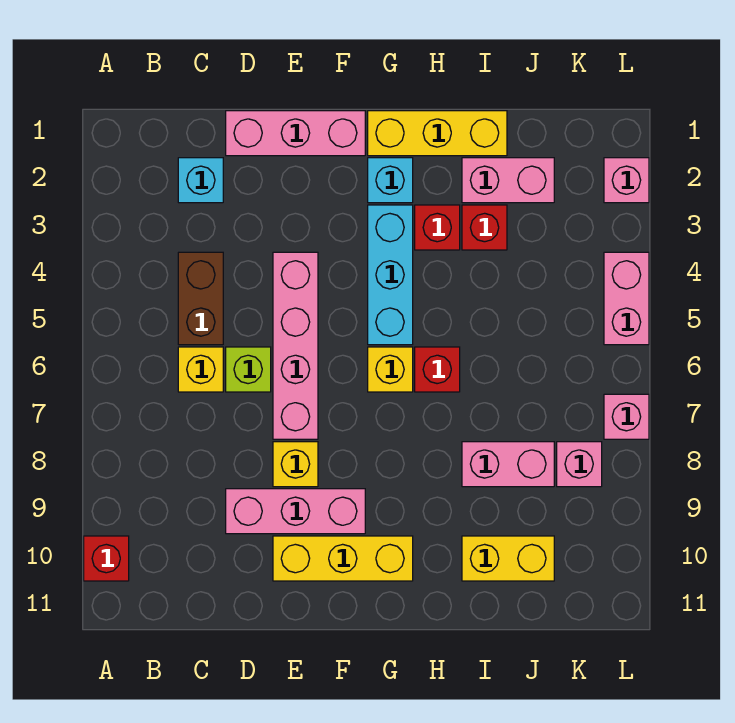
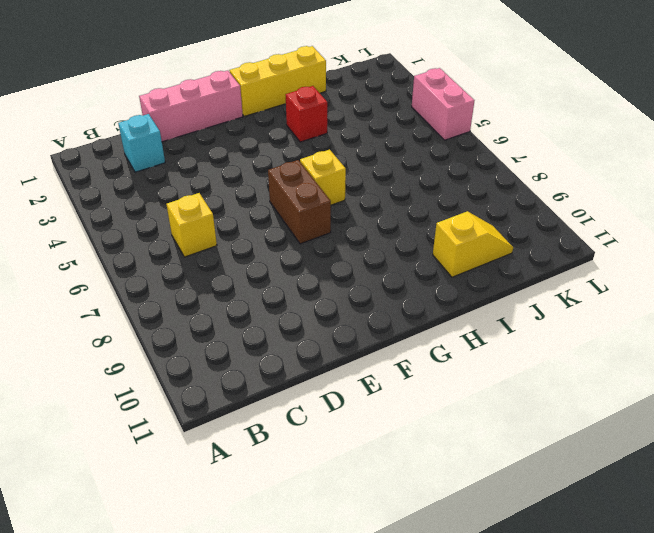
brown 1x2 brick [268,160,331,244] -> brown 1x2 brick moved to [178,252,223,345]
yellow 1x2 slope [433,211,513,277] -> yellow 1x2 brick [462,536,554,581]
none -> red 1x1 brick [84,536,129,581]
none -> lime 1x1 brick [226,347,271,392]
none -> pink 1x3 brick [226,489,365,534]

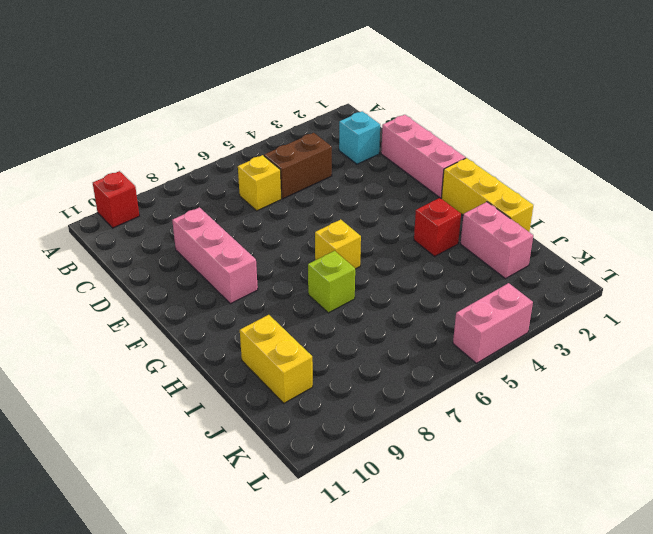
lime 1x1 brick [308,251,355,313] -> lime 1x1 brick moved to [226,347,271,392]
none -> pink 1x4 brick [273,252,318,439]
none -> yellow 1x1 brick [273,442,318,487]
none -> yellow 1x3 brick [273,536,413,581]

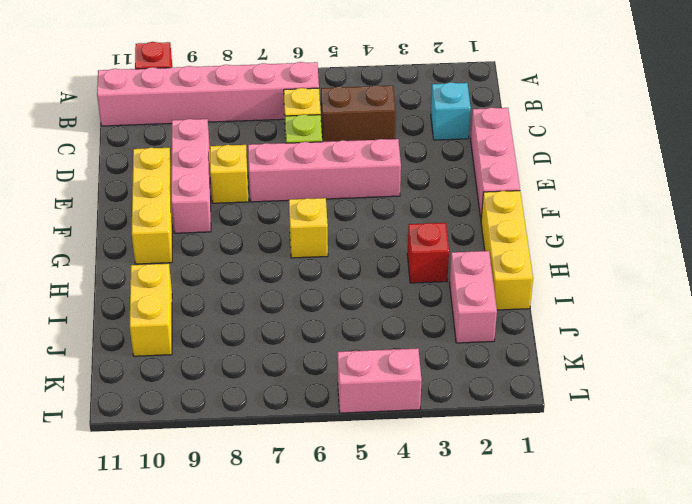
pink 1x6 brick [97,62,319,126] -> none
none -> cyan 1x1 brick [368,158,413,203]
none -> cyan 1x3 brick [368,205,413,345]
none -> red 1x1 brick [415,347,460,392]

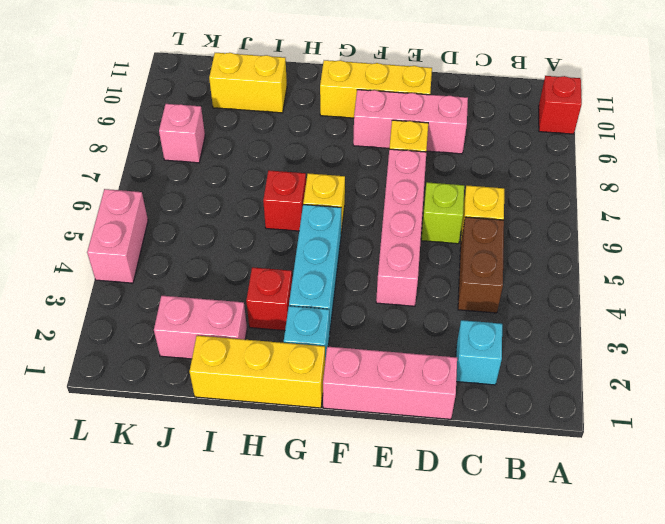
none -> red 1x1 brick [462,205,507,250]
none -> pink 1x2 brick [462,442,554,487]
none -> pink 1x1 brick [604,158,649,203]

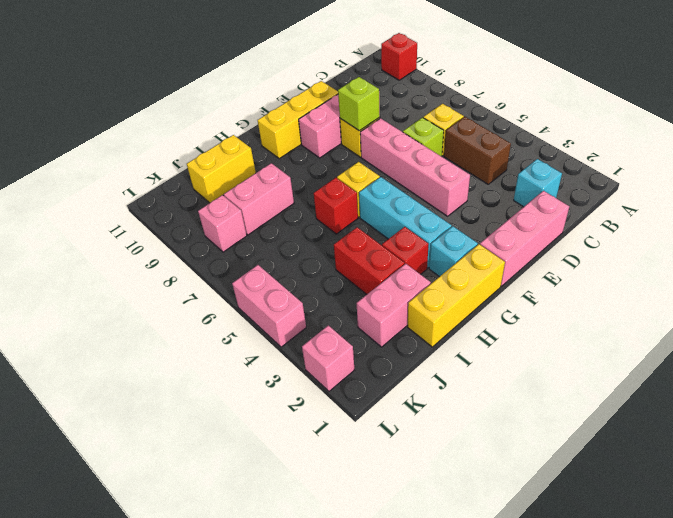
lime 1x1 brick [338,77,380,131] -> none
red 1x2 brick [334,227,405,294] -> red 1x1 brick [462,205,507,250]
none -> pink 1x1 brick [604,394,649,439]

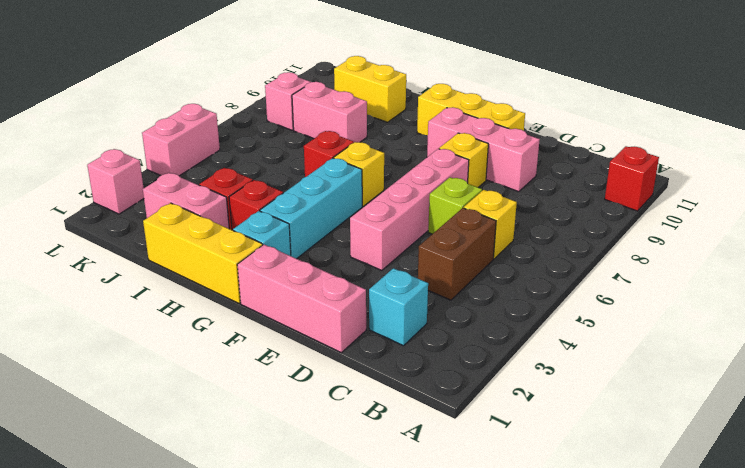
none -> pink 1x1 brick [604,394,649,439]

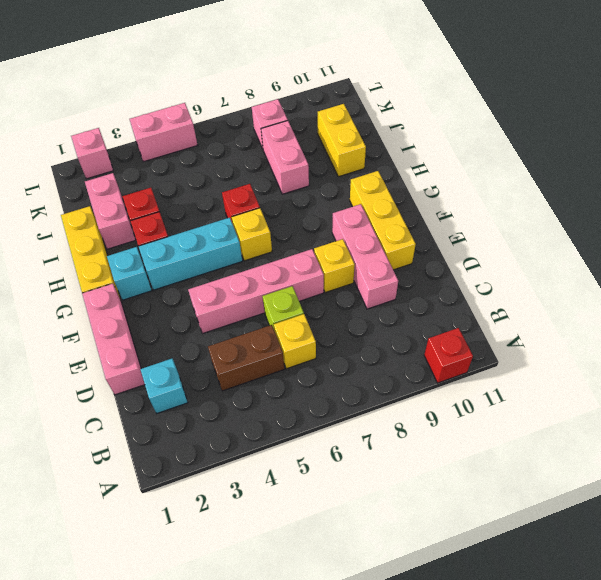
none -> pink 1x1 brick [604,394,649,439]

